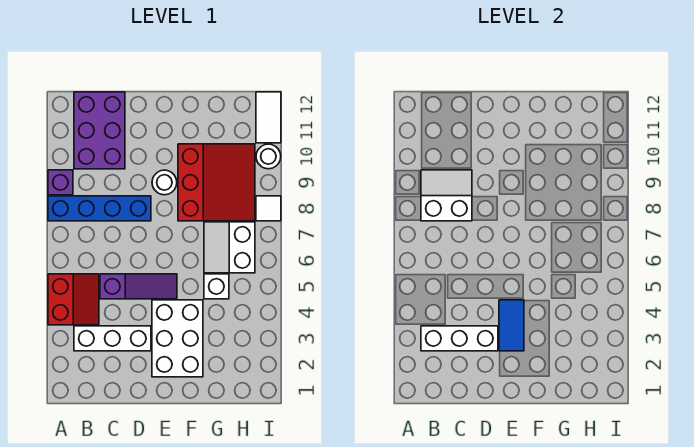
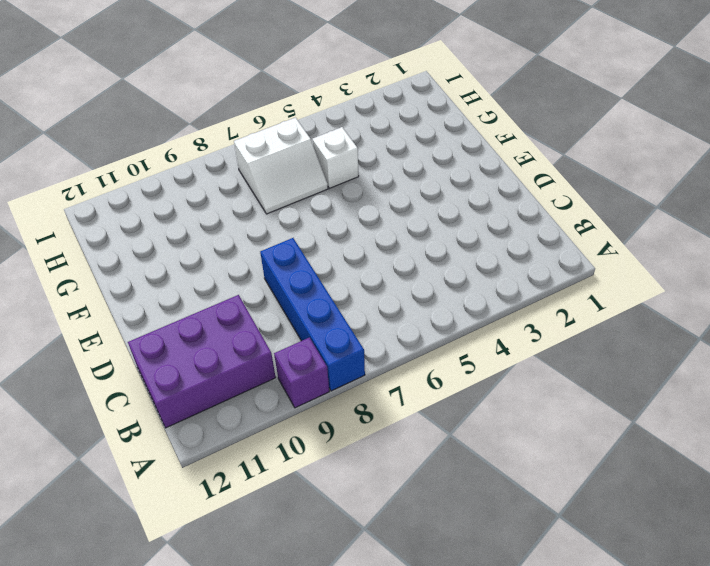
none -> red 2x2 slope [48,274,99,325]
none -> white 1x3 brick [74,326,151,351]
none -> purple 1x3 slope [100,274,177,299]

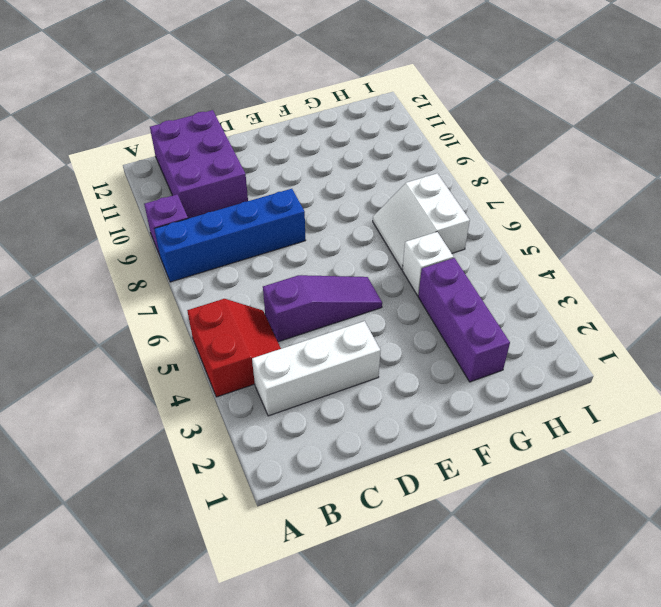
purple 1x3 brick [418,258,510,382] -> none
none -> white 2x3 brick [152,300,203,377]
none -> white 1x1 round brick [152,170,177,195]
none -> red 3x3 slope [178,144,255,221]

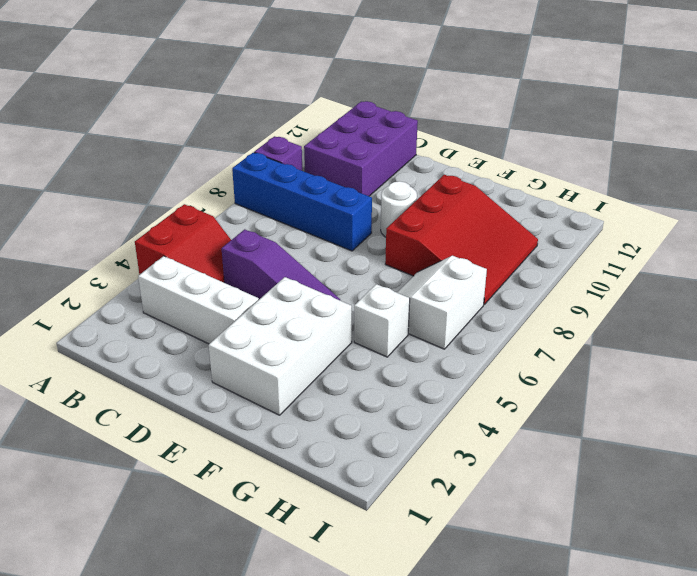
none -> white 1x1 tile [256,196,281,221]
none -> white 1x1 round brick [256,144,281,169]
none -> white 1x2 tile [256,92,281,143]

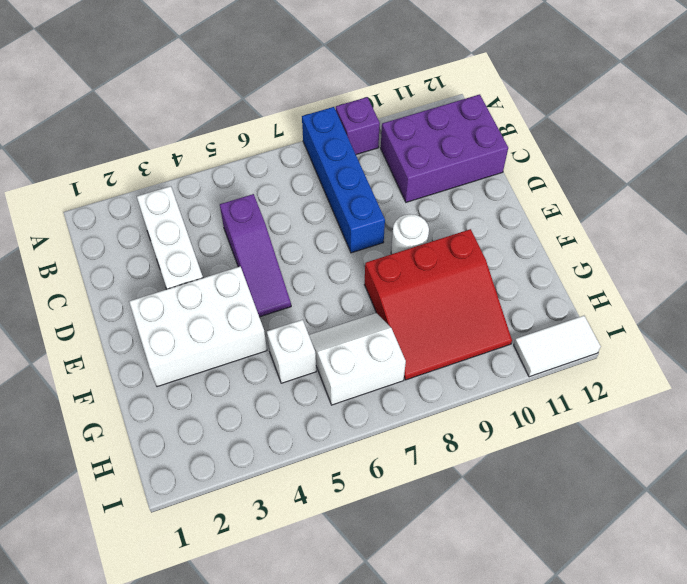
none -> red 2x2 slope [48,274,99,325]
none -> white 1x1 tile [256,196,281,221]
none -> white 1x1 round brick [256,144,281,169]

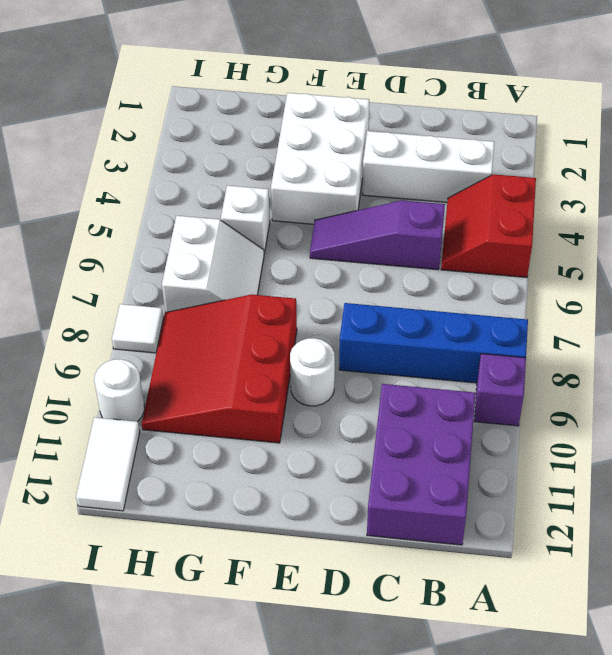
none -> white 1x3 brick [421,326,498,351]
none -> white 2x2 slope [421,170,472,221]
none -> blue 1x2 tile [499,300,524,351]

